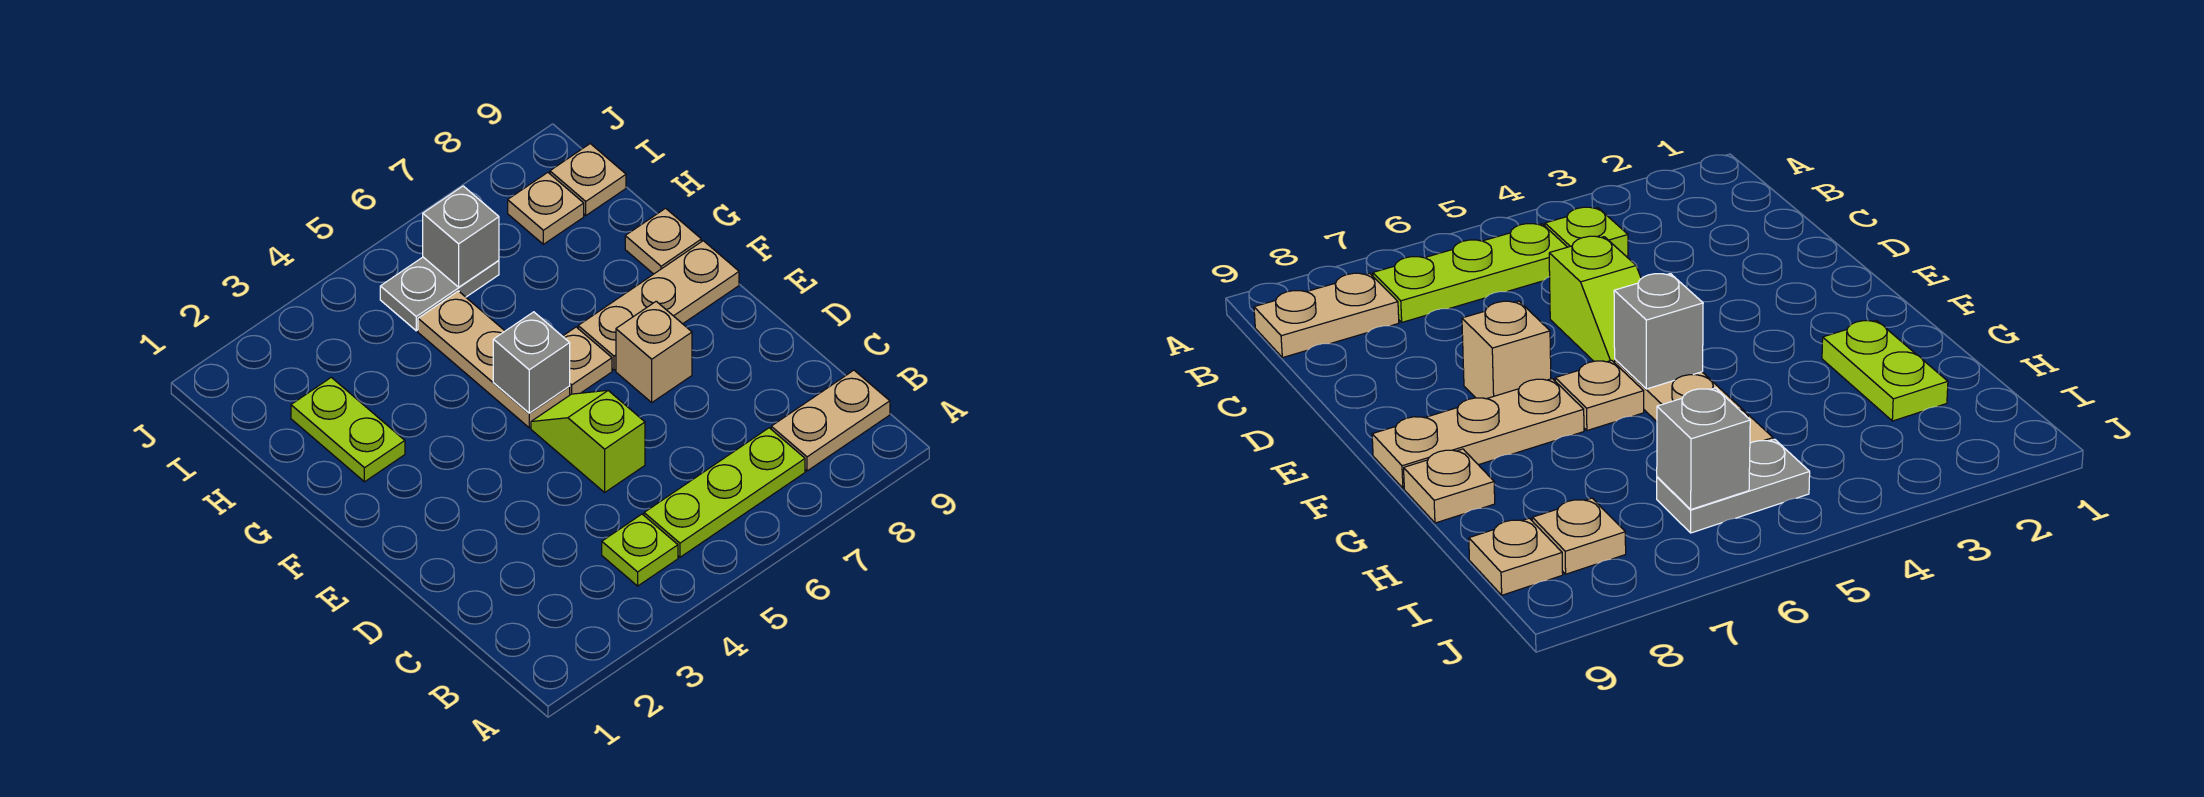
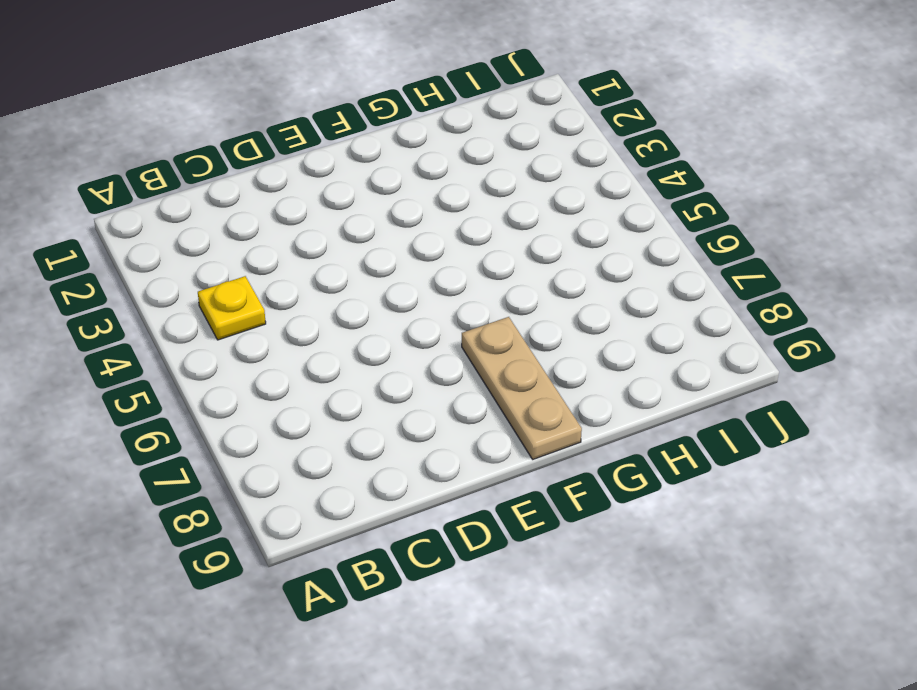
yellow 1x1 plate [198,276,266,340] -> lime 1x1 plate [602,514,678,586]
none -> lime 1x3 plate [644,428,805,557]
none -> tan 1x2 plate [771,370,890,471]
none -> lime 1x2 slope [531,390,645,492]

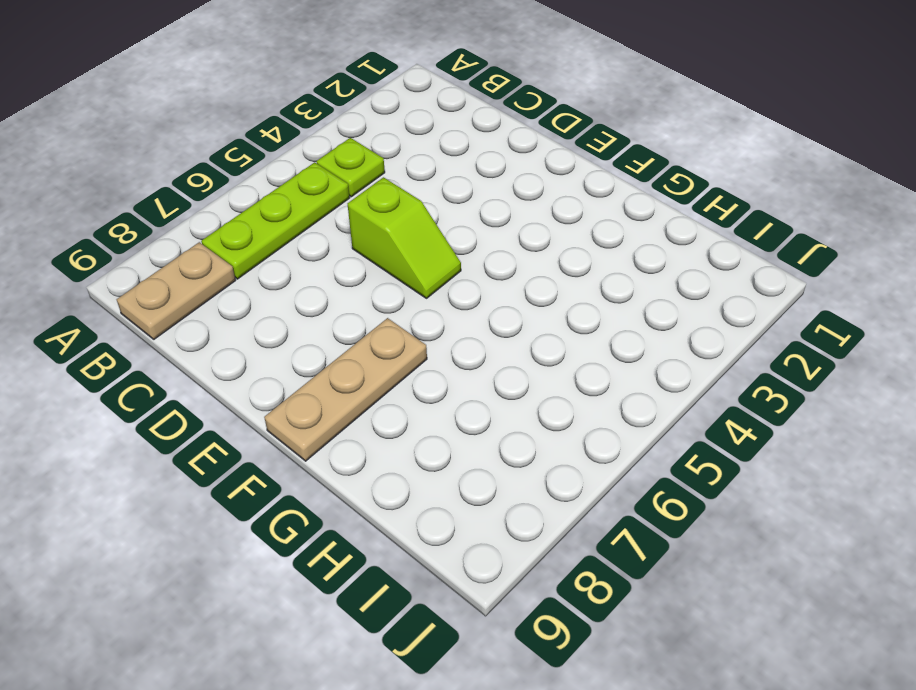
none -> tan 1x1 brick [616,301,692,402]
none -> tan 1x3 plate [418,291,570,428]
none -> tan 1x1 plate [563,327,612,395]

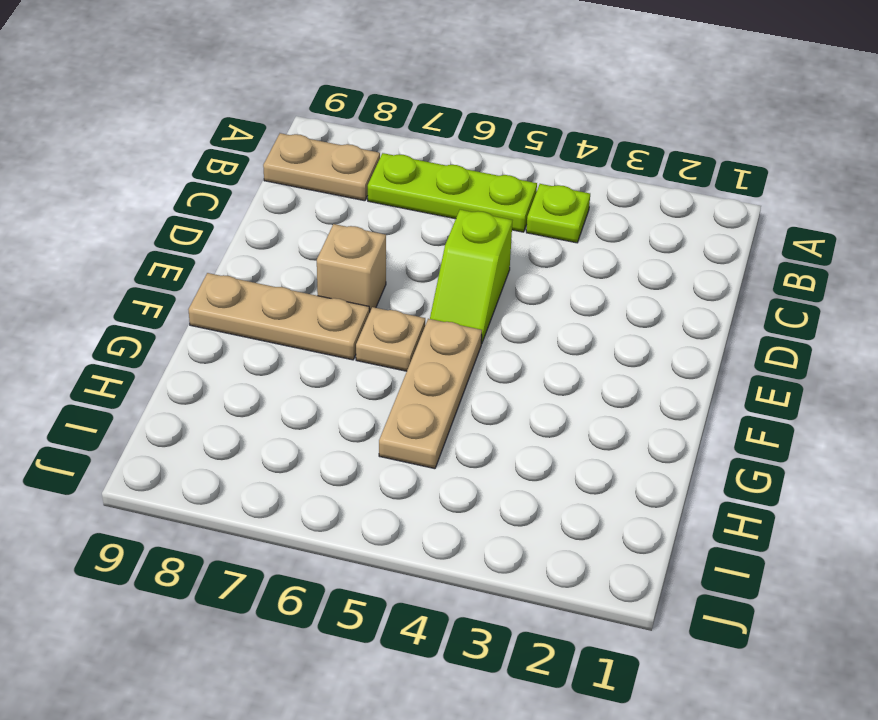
none -> lime 1x2 plate [291,377,405,482]
none -> tan 1x1 plate [625,208,701,274]
none -> grey 1x2 plate [380,257,499,331]

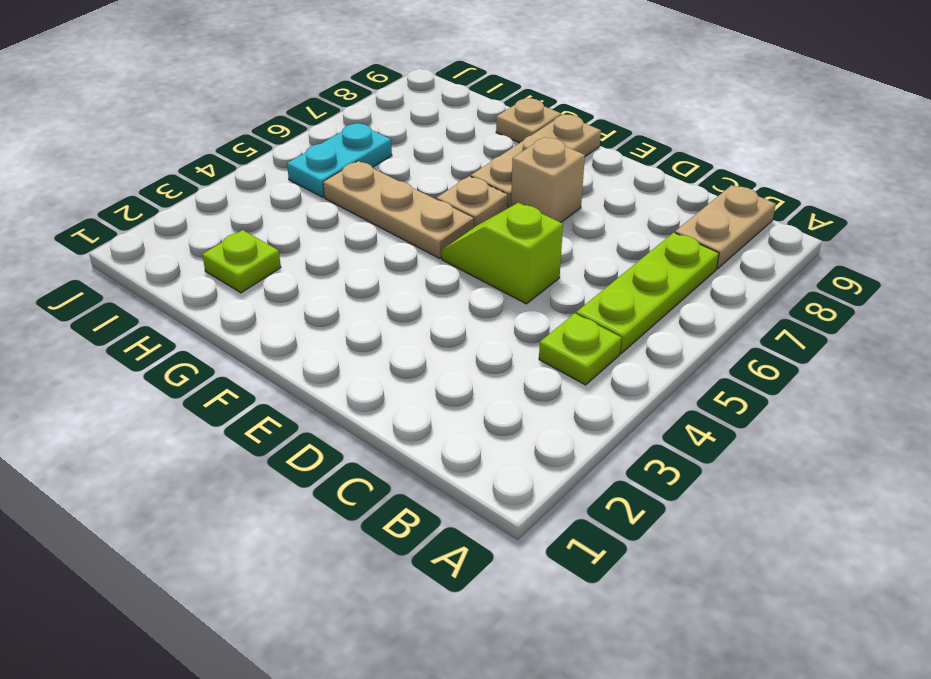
lime 1x1 plate [202,230,281,293] -> lime 1x2 plate [291,377,405,482]
cyan 1x2 plate [287,123,392,197] -> grey 1x2 plate [380,257,499,331]
none -> tan 1x1 plate [508,172,584,244]
none -> tan 1x1 plate [550,144,626,215]
none -> grey 1x1 brick [493,312,570,413]

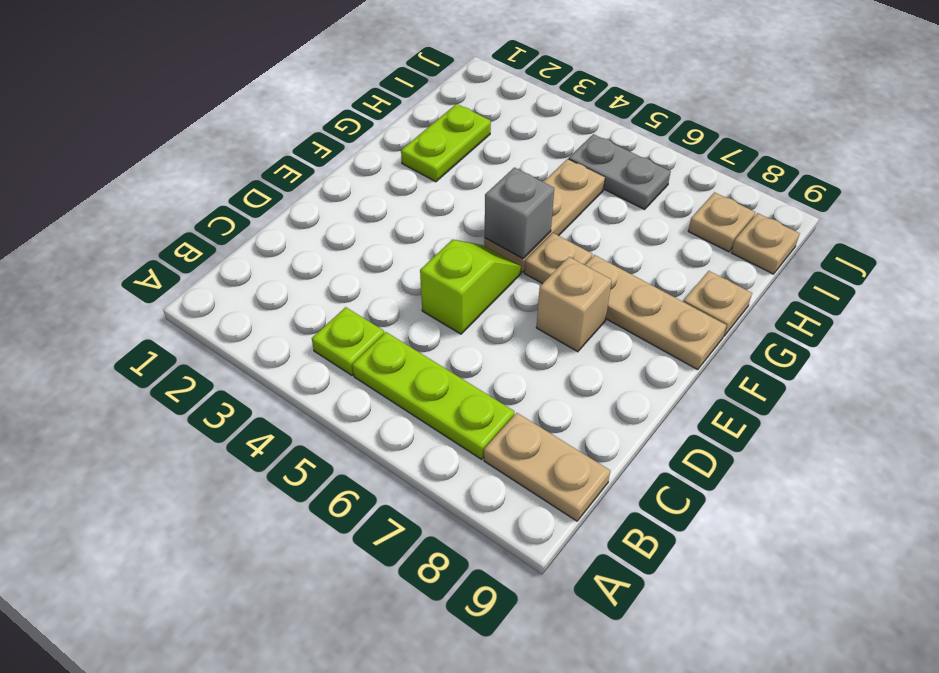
none -> grey 1x1 brick [423,186,499,287]

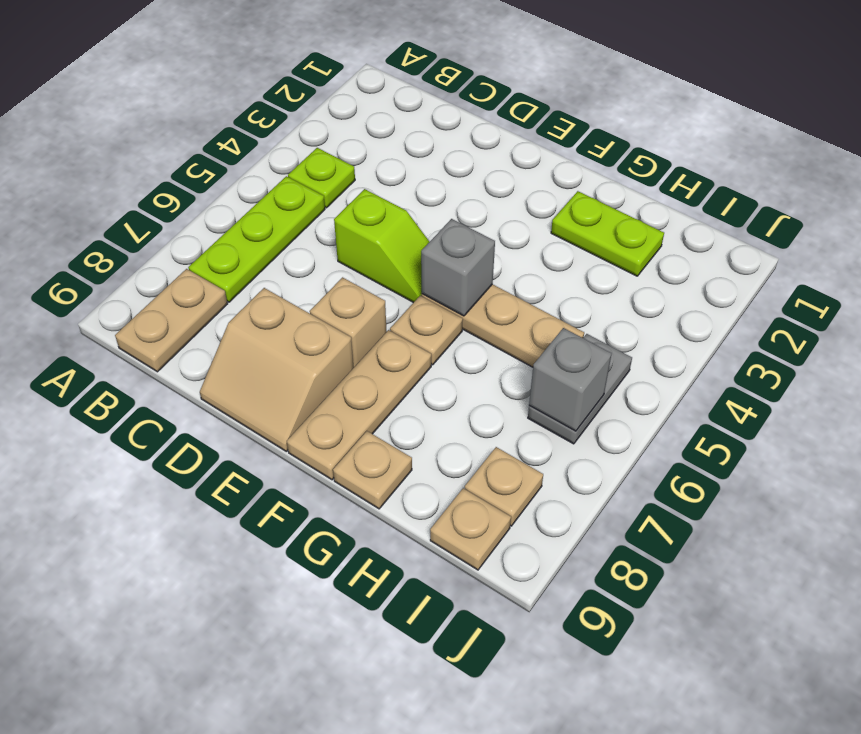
tan 2x2 slope [200,288,354,451] -> none

